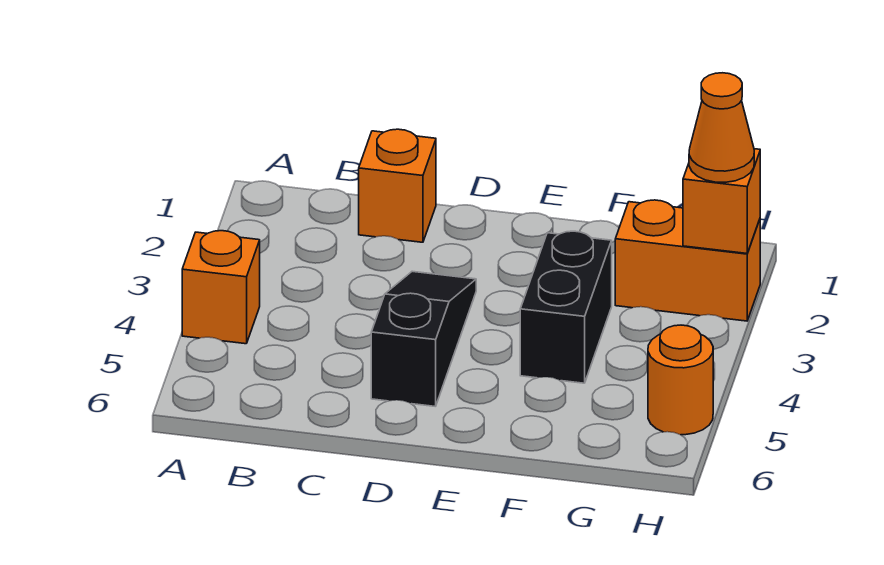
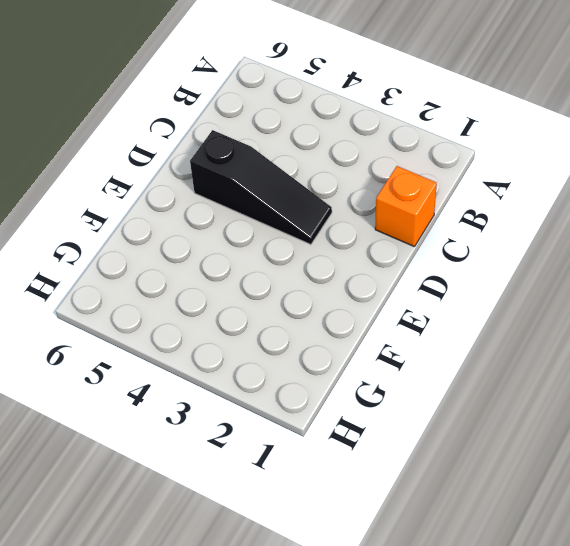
none -> orange 1x1 brick [182,231,260,344]
none -> black 1x2 brick [520,231,612,383]

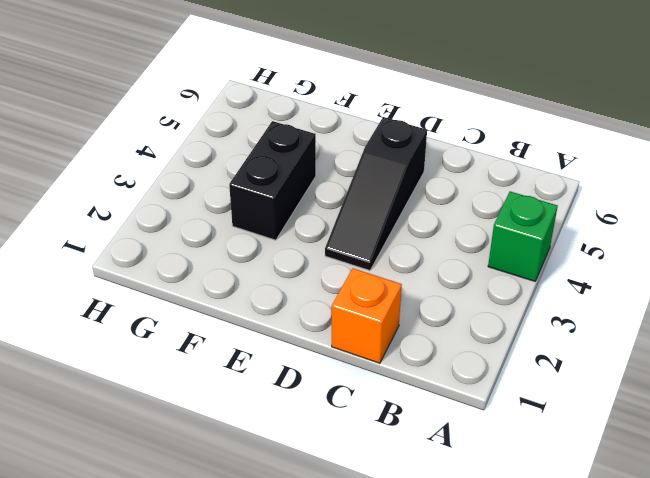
green 1x1 brick [488,191,558,281] -> orange 1x1 brick [182,231,260,344]
none -> orange 1x2 brick [615,200,760,321]
none -> orange 1x1 round brick [648,325,713,435]

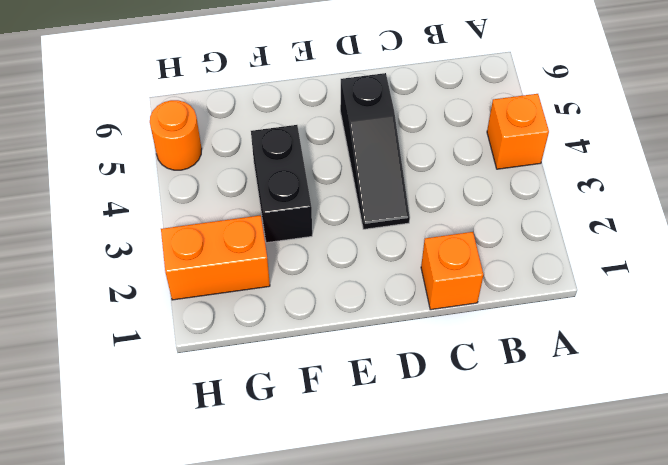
none -> orange 1x1 brick [683,149,760,253]
none -> orange 1x1 cone [689,73,754,182]

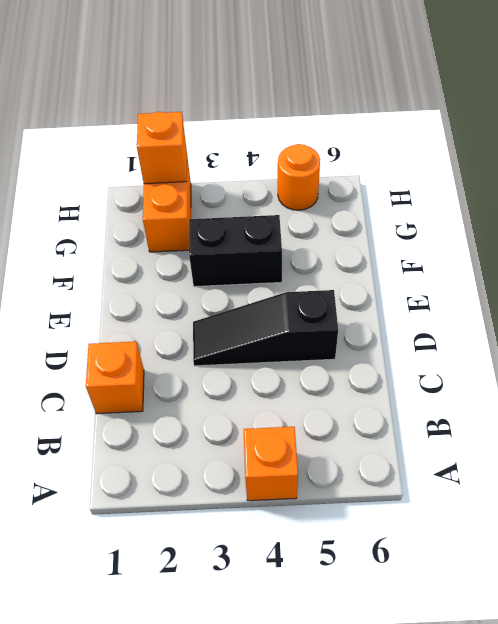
none -> orange 1x1 cone [689,73,754,182]

